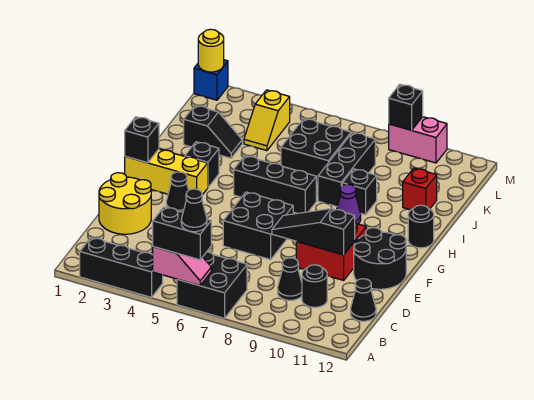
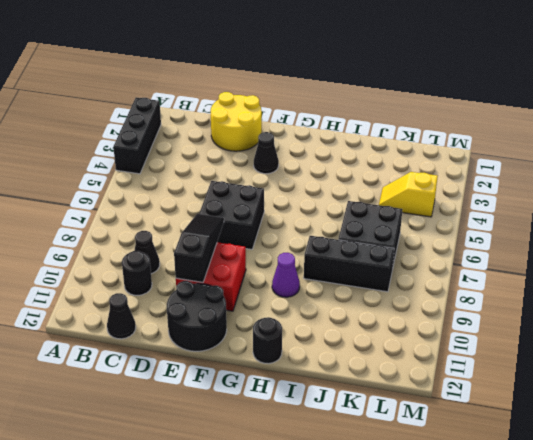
none -> black 2x2 brick [177,252,247,318]
none -> yellow 1x3 brick [125,149,208,195]
none -> black 1x1 brick [185,142,219,187]
none -> black 1x3 brick [234,156,316,213]

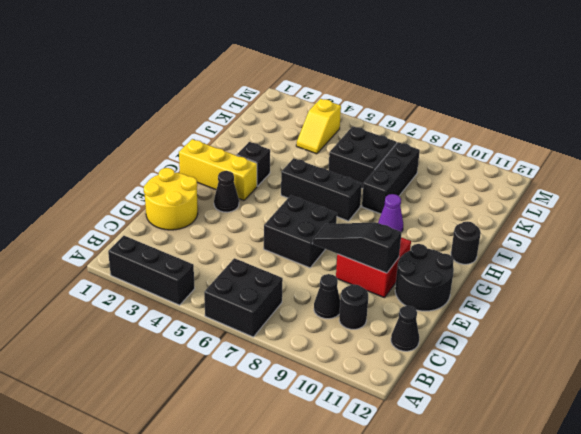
none -> black 1x1 brick [342,169,377,215]
none -> black 1x2 slope [184,106,242,158]
none -> red 1x1 brick [403,168,437,210]
none -> blue 1x1 brick [194,60,228,100]

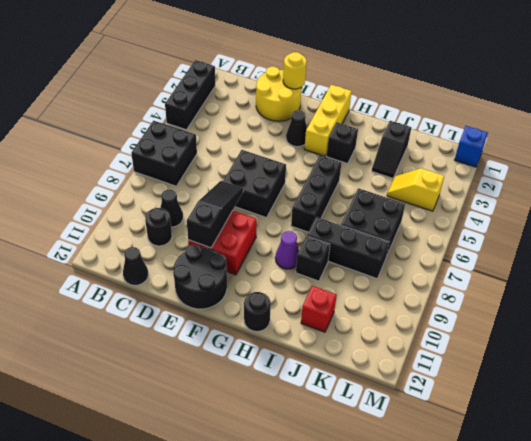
yellow 1x1 round brick [283,52,307,89] -> yellow 1x1 round brick moved to [198,29,224,72]
none -> pink 1x2 brick [389,117,447,163]
none -> pink 1x2 slope [153,247,211,286]
none -> black 1x1 brick [125,117,159,163]
none -> black 1x1 brick [389,84,423,130]

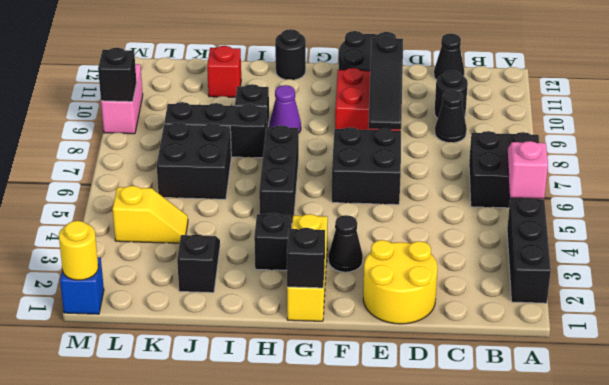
none -> black 1x2 brick [153,207,211,260]
none -> black 1x1 cone [181,189,207,232]

